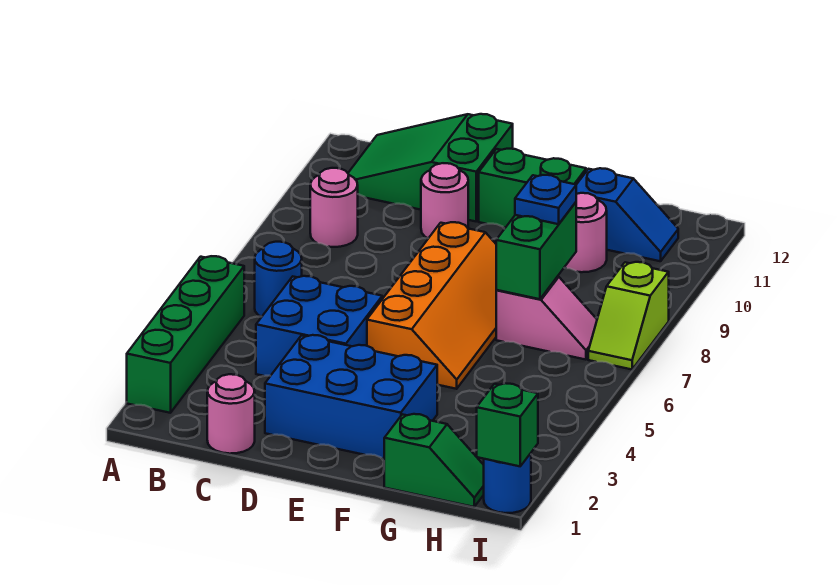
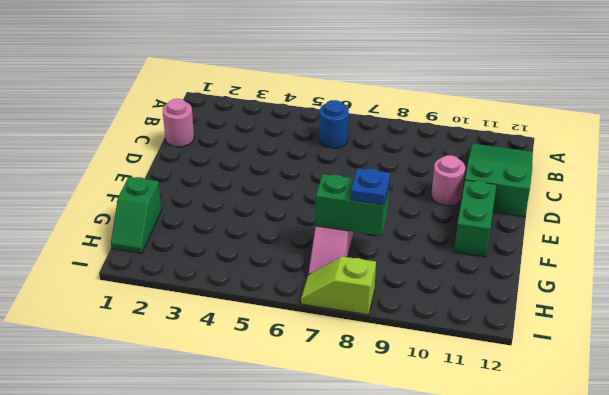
none -> green 1x4 brick [127,256,244,413]
none -> pink 1x1 round brick [310,168,358,247]
none -> blue 2x2 brick [256,276,382,376]

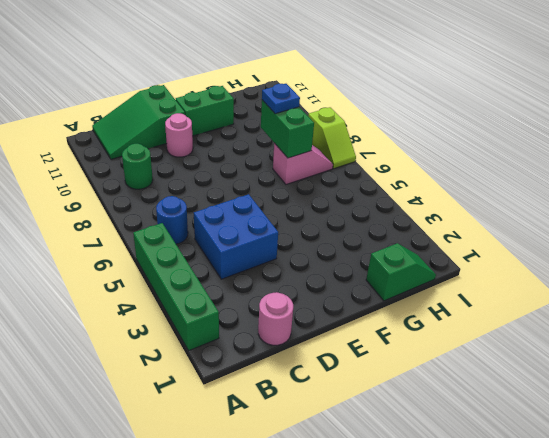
green 1x1 round brick [122,144,153,189] -> pink 1x1 round brick [310,168,358,247]
none -> blue 2x3 brick [265,335,437,459]
none -> orange 2x4 slope [367,222,496,389]
none -> pink 1x1 round brick [565,193,607,272]

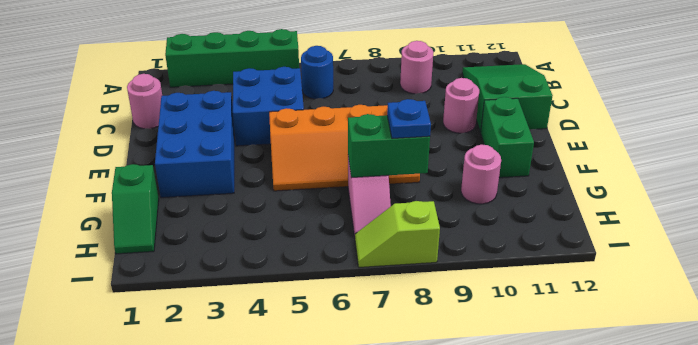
none -> blue 1x2 slope [576,168,678,261]
none -> blue 1x1 round brick [484,453,531,513]
none -> green 1x1 brick [477,383,538,466]

